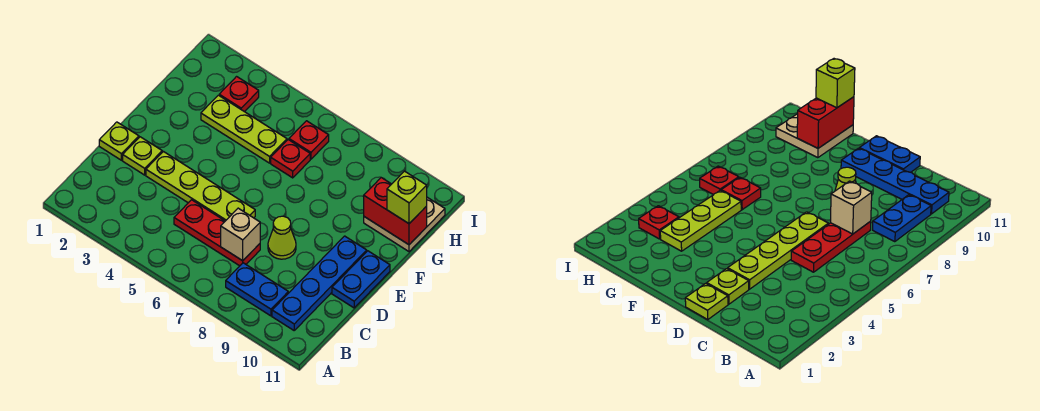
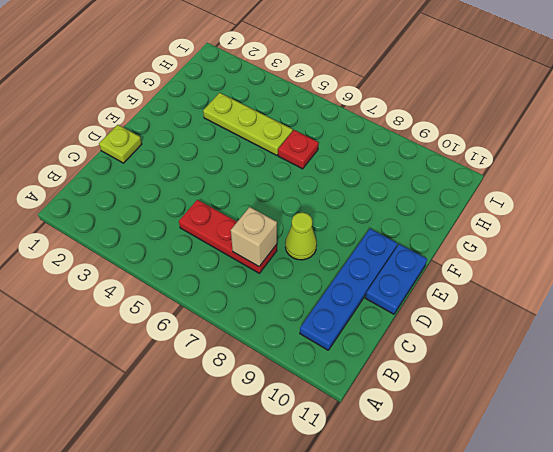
none -> blue 1x2 plate [226,263,288,316]
none -> lime 1x1 plate [123,137,162,175]
none -> lime 1x4 plate [146,152,255,221]

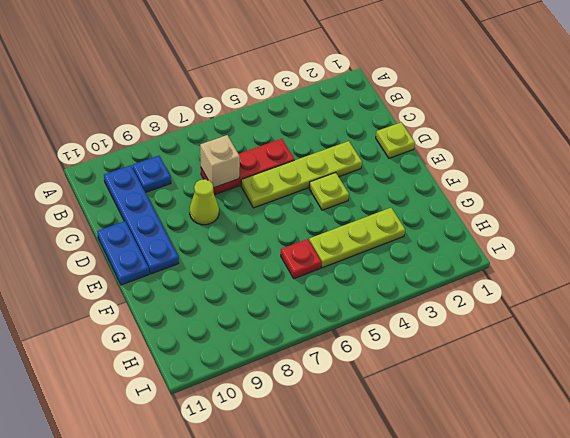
blue 1x1 plate [132,156,171,193] -> blue 1x2 plate [226,263,288,316]
lime 1x1 plate [309,173,349,210] -> lime 1x1 plate moved to [123,137,162,175]
none -> tan 2x2 plate [364,197,445,252]
none -> red 1x1 plate [219,77,259,112]
none -> red 1x1 plate [289,121,329,159]

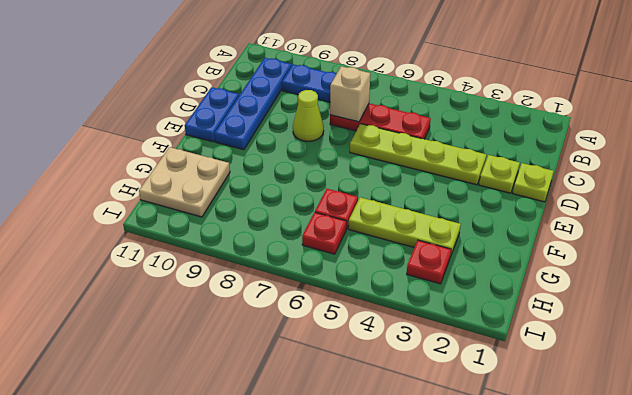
none -> red 1x2 brick [364,178,427,245]
none -> lime 1x1 brick [387,171,427,224]

